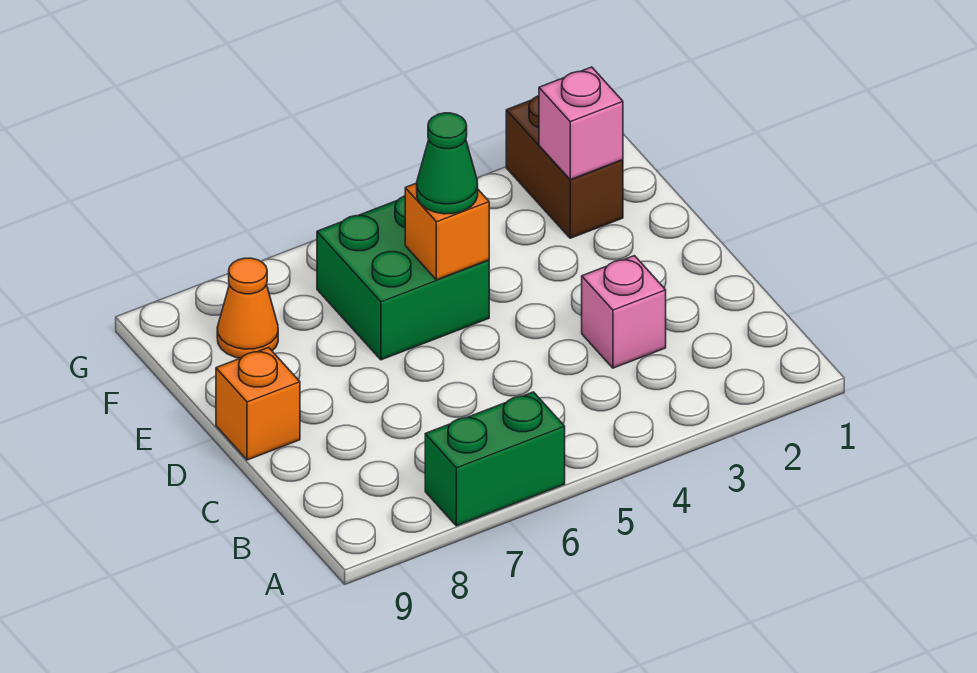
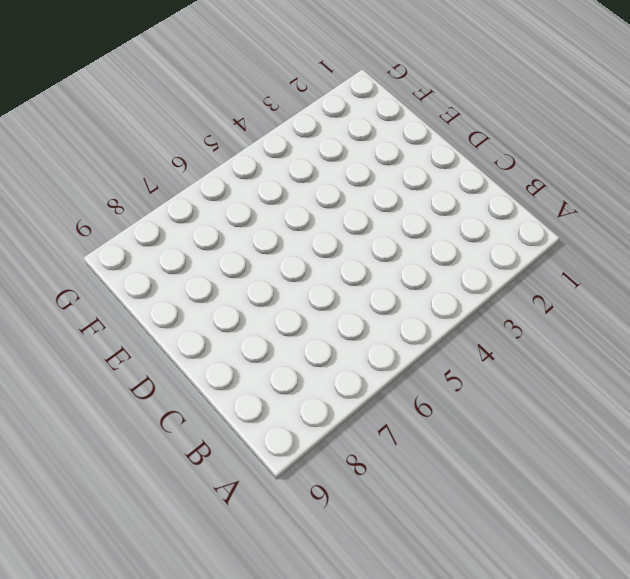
none -> green 1x2 brick [425,392,565,526]
none -> pink 1x1 brick [582,256,666,368]

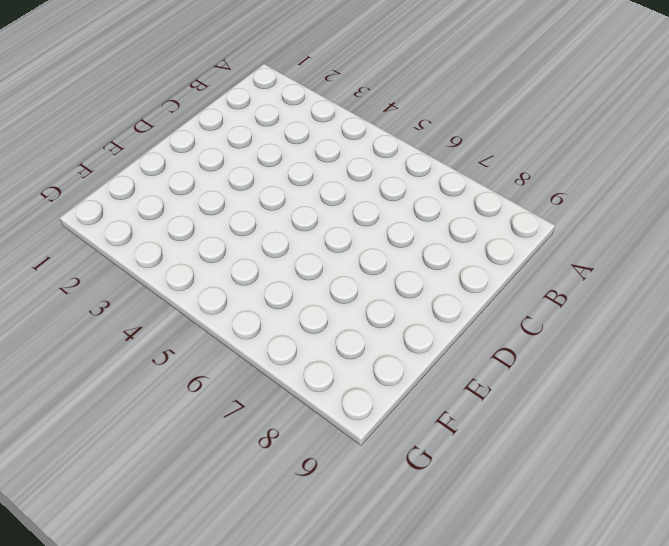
none -> green 1x2 brick [425,392,565,526]
none -> pink 1x1 brick [582,256,666,368]

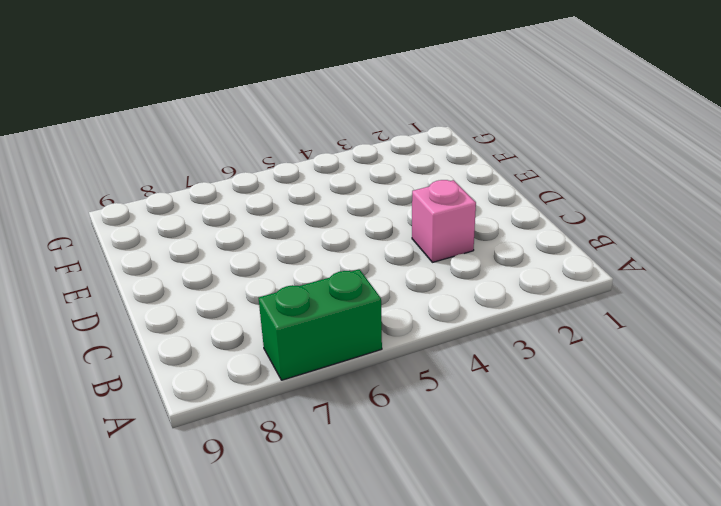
none -> orange 1x1 brick [216,347,300,460]
none -> green 2x2 brick [317,196,489,360]

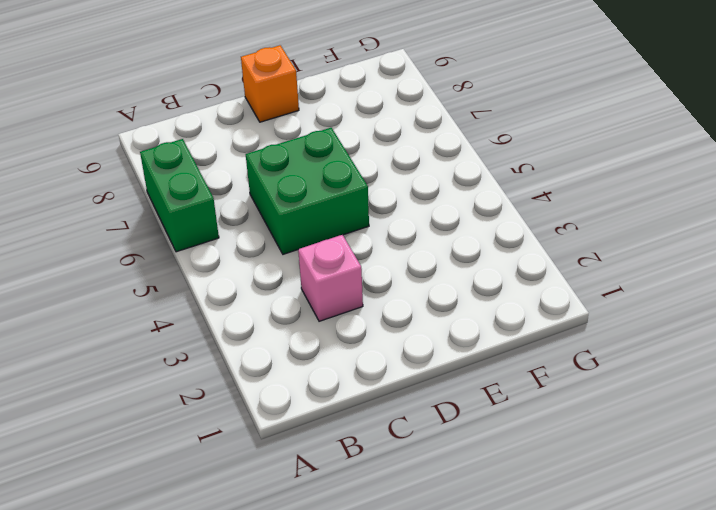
green 2x2 brick [246,128,369,254] -> green 2x2 brick moved to [317,196,489,360]
none -> brown 1x2 brick [506,96,623,238]
none -> orange 1x1 cone [217,258,278,358]

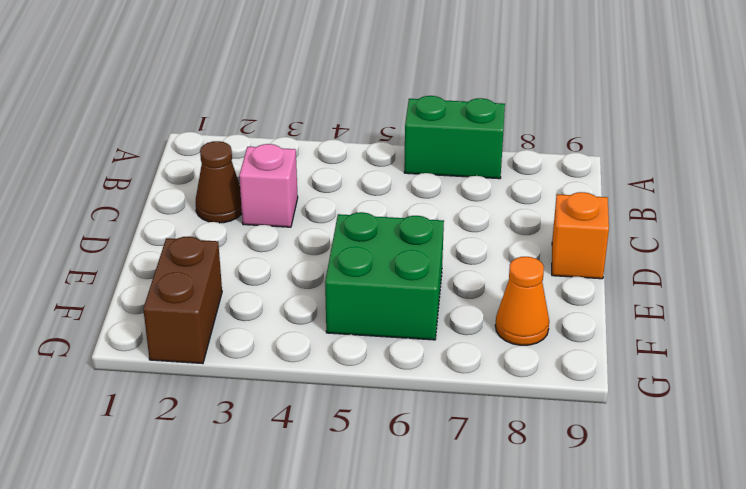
brown 1x1 cone [196,141,242,223] -> none
none -> orange 1x1 brick [405,183,489,280]
none -> pink 1x1 brick [539,67,623,180]

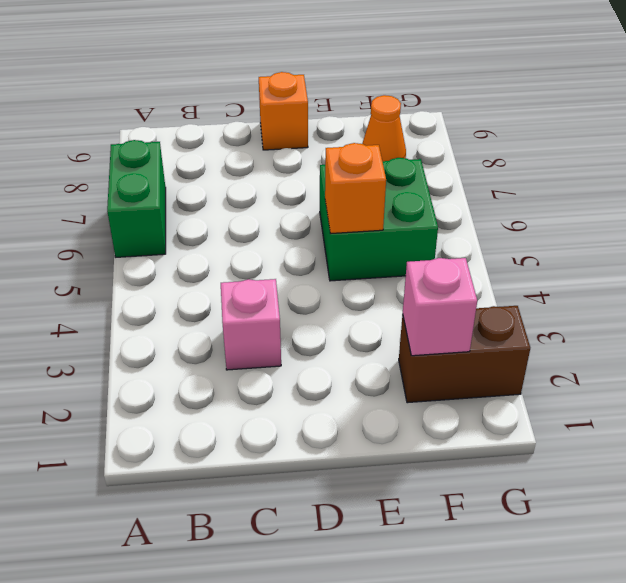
none -> green 1x1 cone [417,113,478,214]

